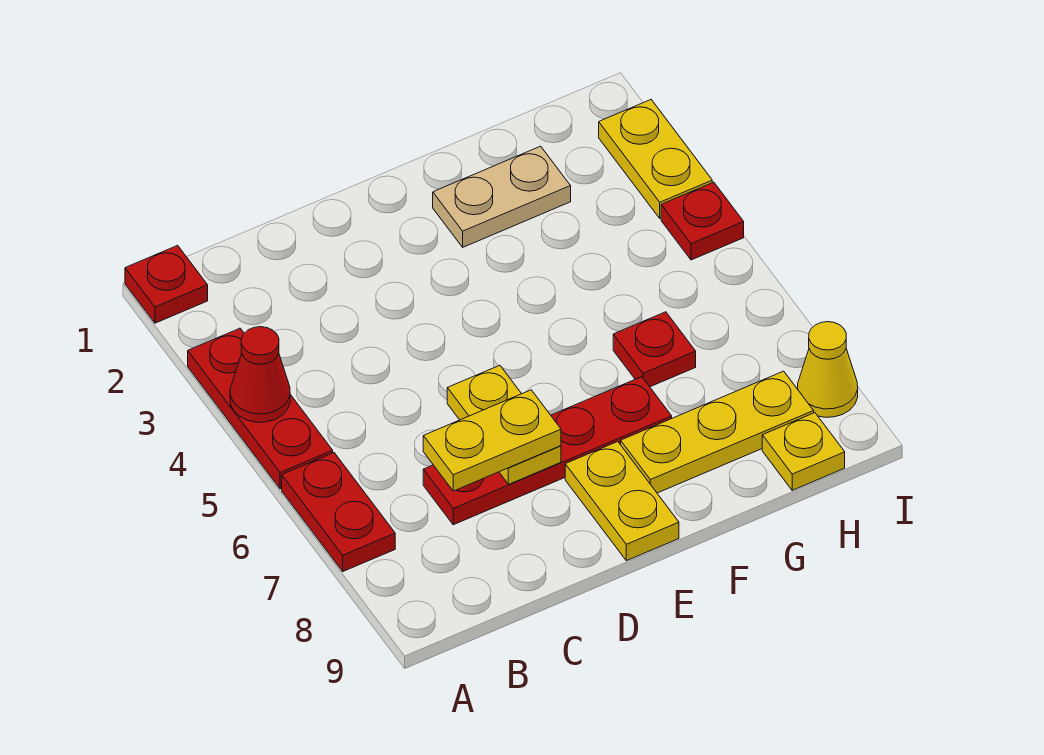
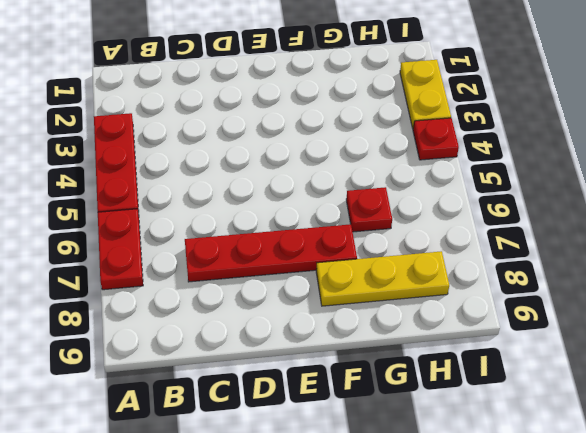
none -> red 1x1 plate [125,245,208,323]
none -> yellow 1x2 plate [565,442,679,561]
none -> tan 1x2 plate [433,146,571,247]

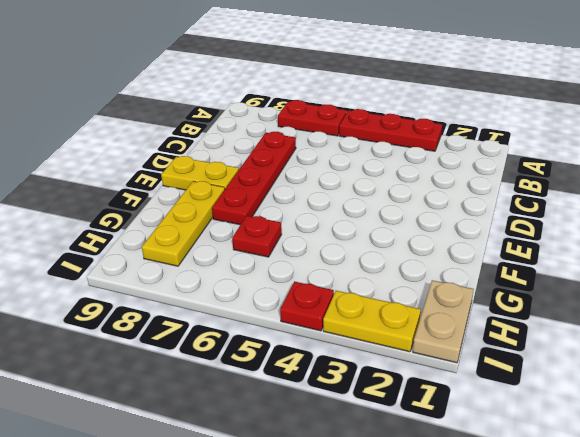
tan 1x2 plate [413,280,474,363] -> tan 1x2 plate moved to [433,146,571,247]
none -> red 1x1 plate [125,245,208,323]
none -> yellow 1x1 plate [762,413,845,490]
none -> yellow 1x1 cone [798,322,858,417]

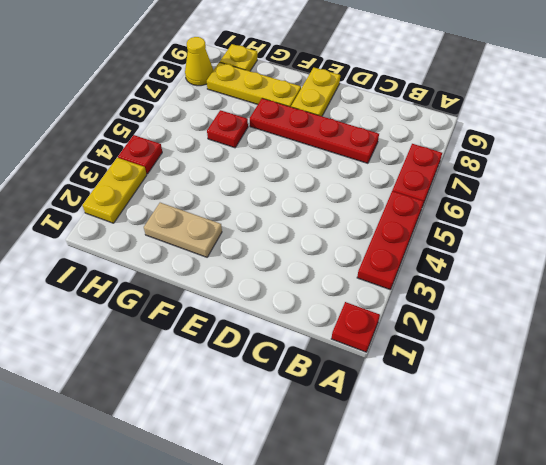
none -> red 1x1 cone [230,327,290,422]
none -> yellow 1x2 plate [447,365,561,484]
none -> yellow 1x2 plate [423,390,561,491]

